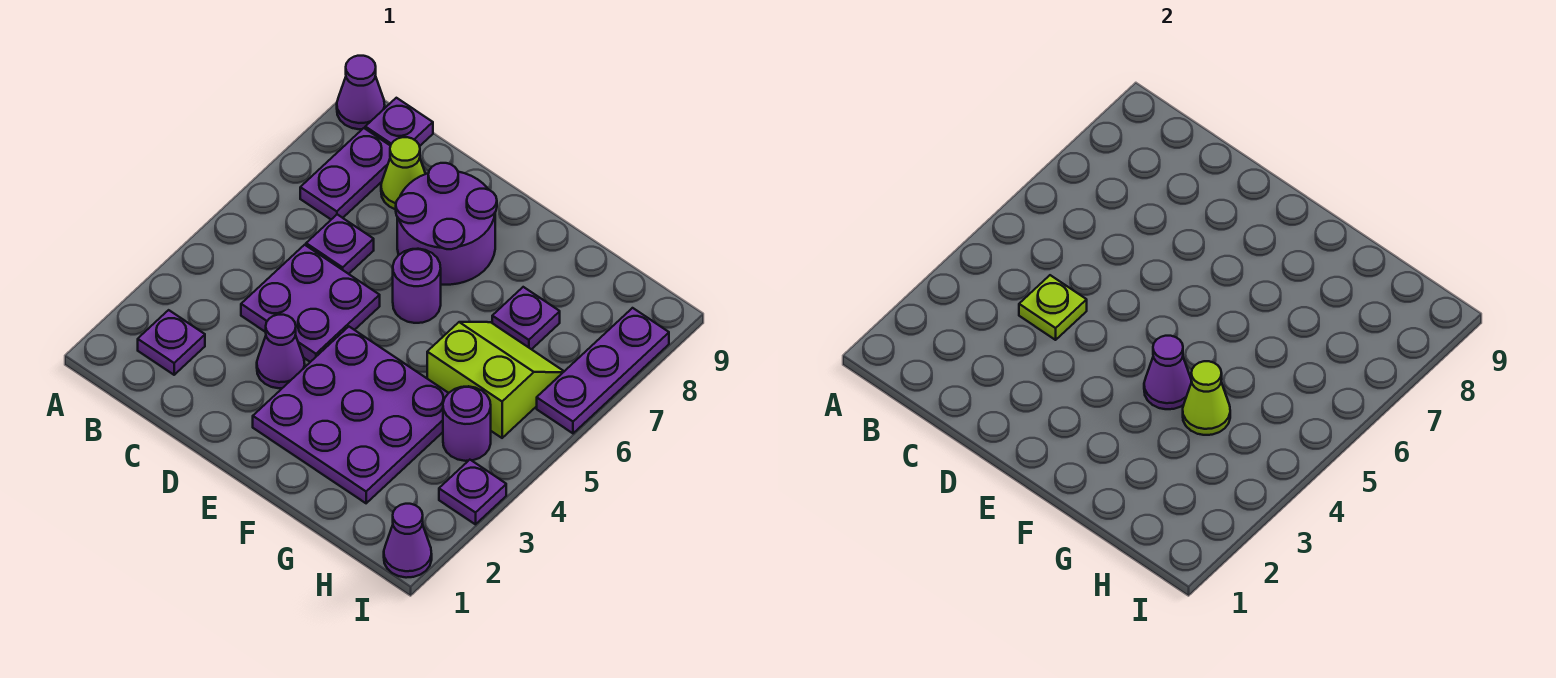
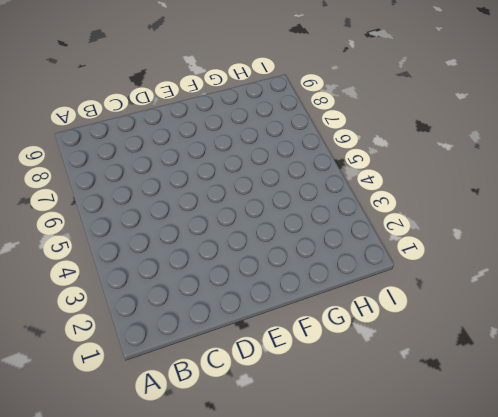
none -> purple 1x1 cone [337,56,385,129]
none -> purple 1x1 plate [138,310,205,375]
none -> purple 1x2 plate [300,128,390,219]

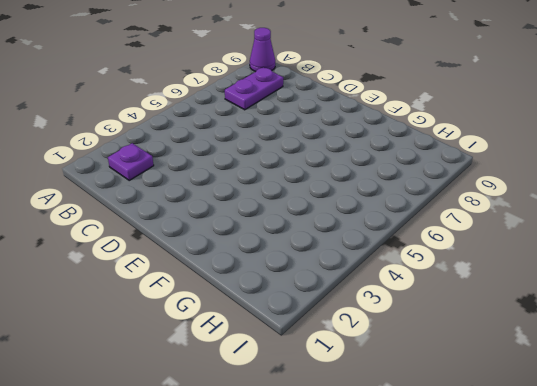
none -> purple 1x1 plate [365,98,433,146]
none -> purple 2x2 plate [241,245,380,362]
none -> purple 1x1 plate [306,214,374,274]

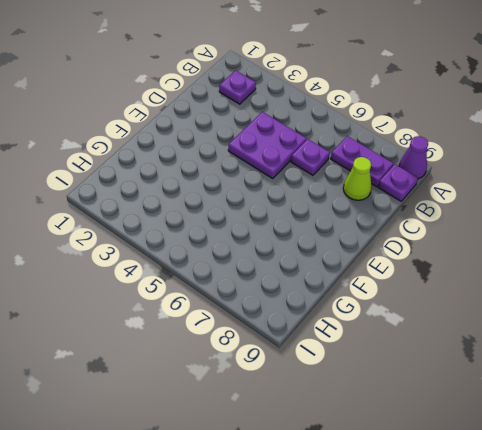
none -> purple 1x1 cone [257,315,305,388]
none -> purple 2x2 round brick [396,163,497,285]
none -> purple 3x3 plate [253,327,448,503]

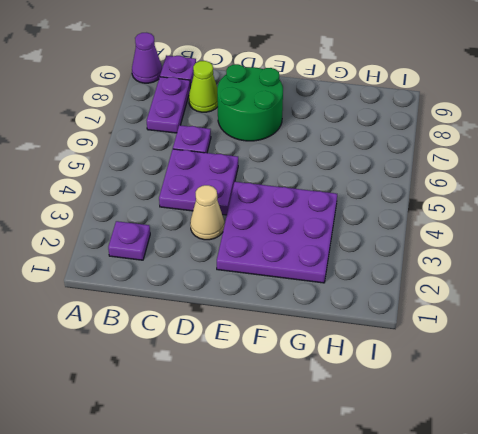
tan 1x1 cone [190,185,224,240] -> purple 1x1 cone [257,315,305,388]
green 2x2 round brick [217,64,283,141] -> purple 2x2 round brick [396,163,497,285]
none -> purple 1x1 round brick [393,249,441,323]
none -> lime 2x2 slope [427,322,564,438]
none -> purple 1x1 plate [492,287,560,349]

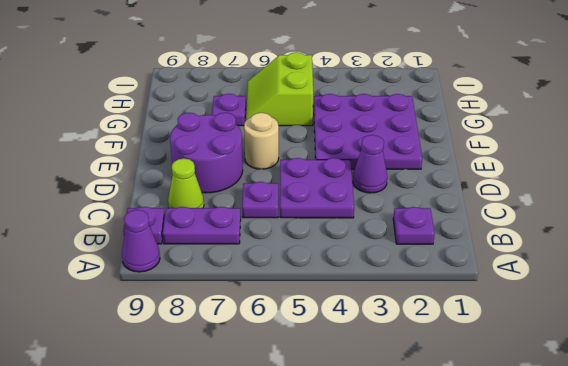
tan 1x1 round brick [244,113,279,169] -> purple 1x1 round brick [393,249,441,323]
none -> purple 1x1 round brick [443,386,491,461]
none -> purple 1x1 cone [384,504,432,578]
none -> purple 1x1 plate [439,460,506,524]

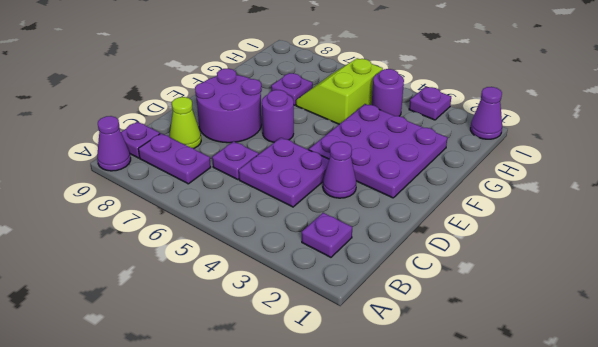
none -> purple 1x3 plate [537,308,669,433]
none -> lime 1x1 plate [1019,275,1087,340]
none -> purple 1x1 cone [1144,336,1192,409]

